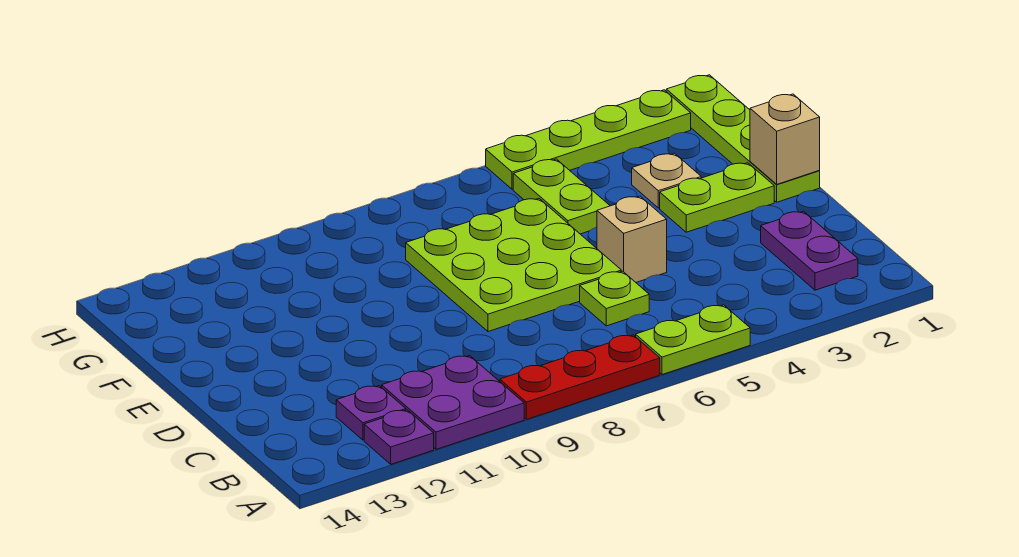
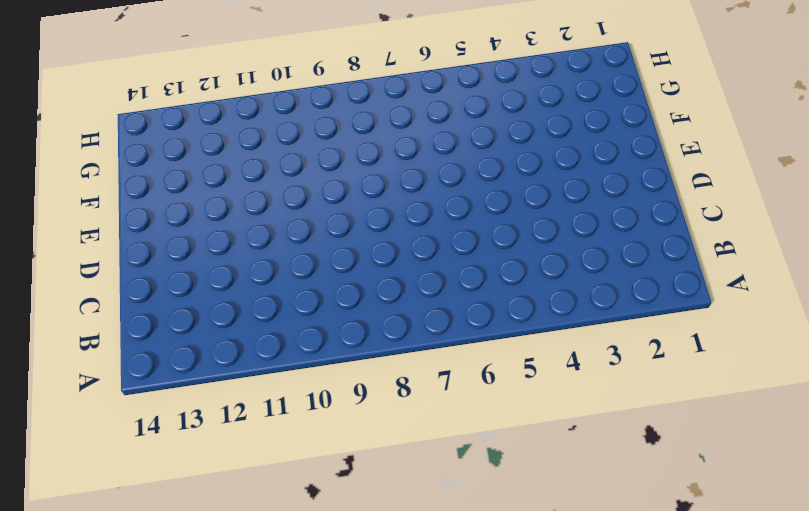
none -> lime 1x2 plate [636,305,750,374]
none -> red 1x3 plate [500,335,660,419]
none -> purple 2x2 plate [382,356,524,449]

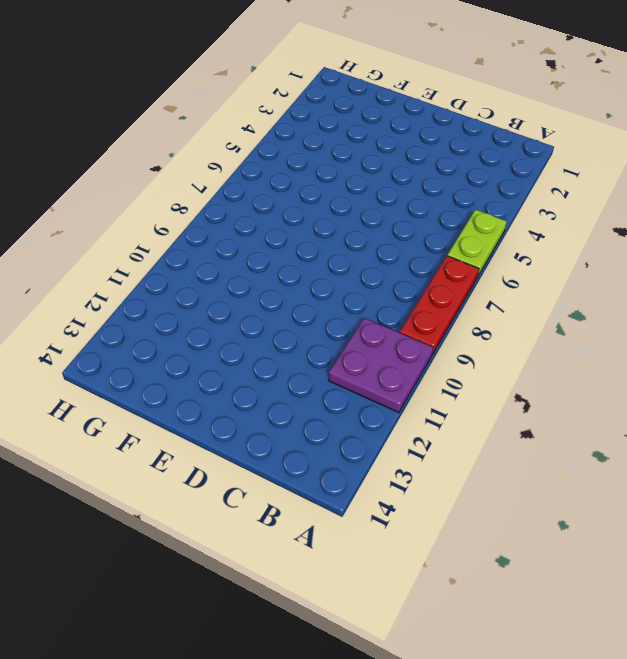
none -> purple 1x1 plate [364,410,434,464]
none -> purple 1x2 plate [761,211,858,290]
none -> purple 1x1 plate [336,386,406,440]

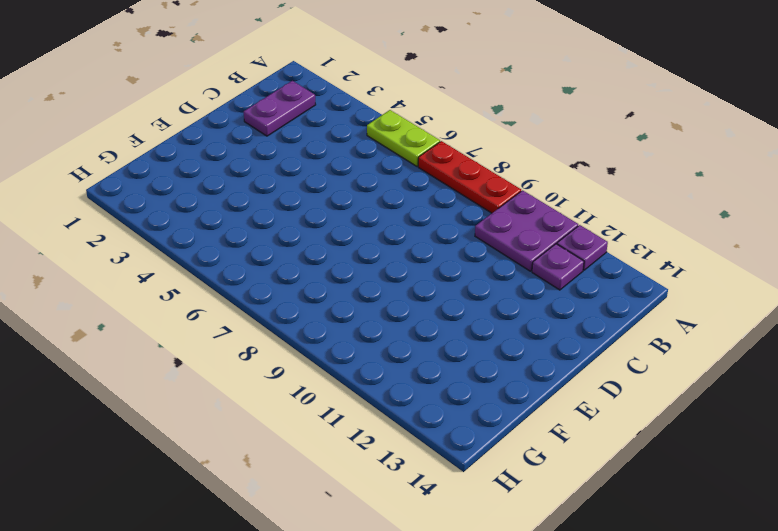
none -> lime 1x1 plate [580,271,649,326]
none -> tan 1x1 brick [597,196,667,282]
none -> lime 3x3 plate [406,199,621,332]

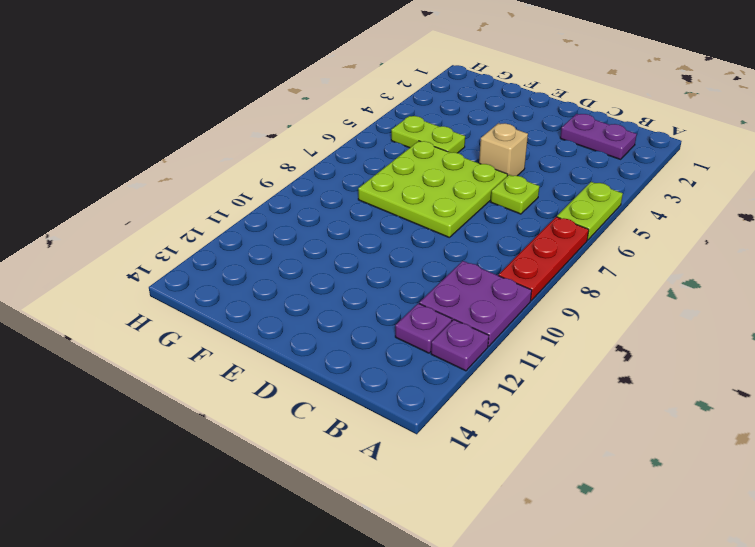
none -> lime 1x4 plate [666,75,820,202]
none -> lime 1x2 plate [660,163,774,232]
none -> tan 1x1 plate [632,153,701,208]

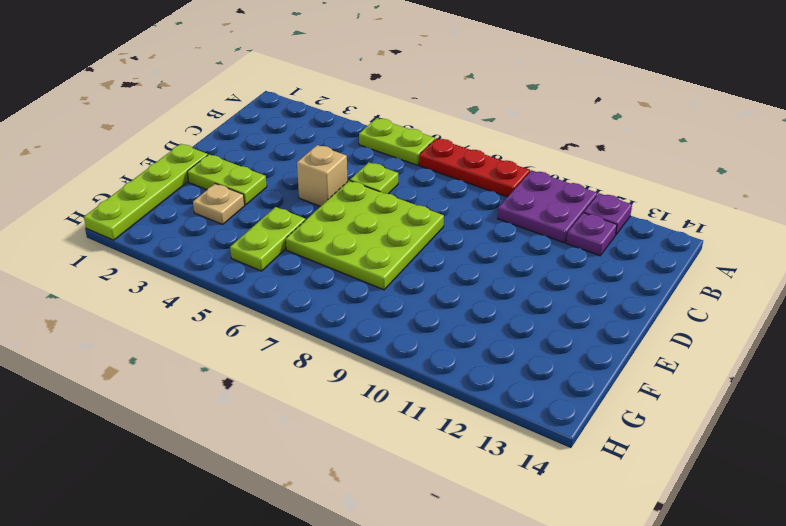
none -> purple 1x2 plate [761,211,858,290]
none -> lime 1x4 plate [486,90,691,189]
none -> tan 1x1 brick [750,94,820,184]

